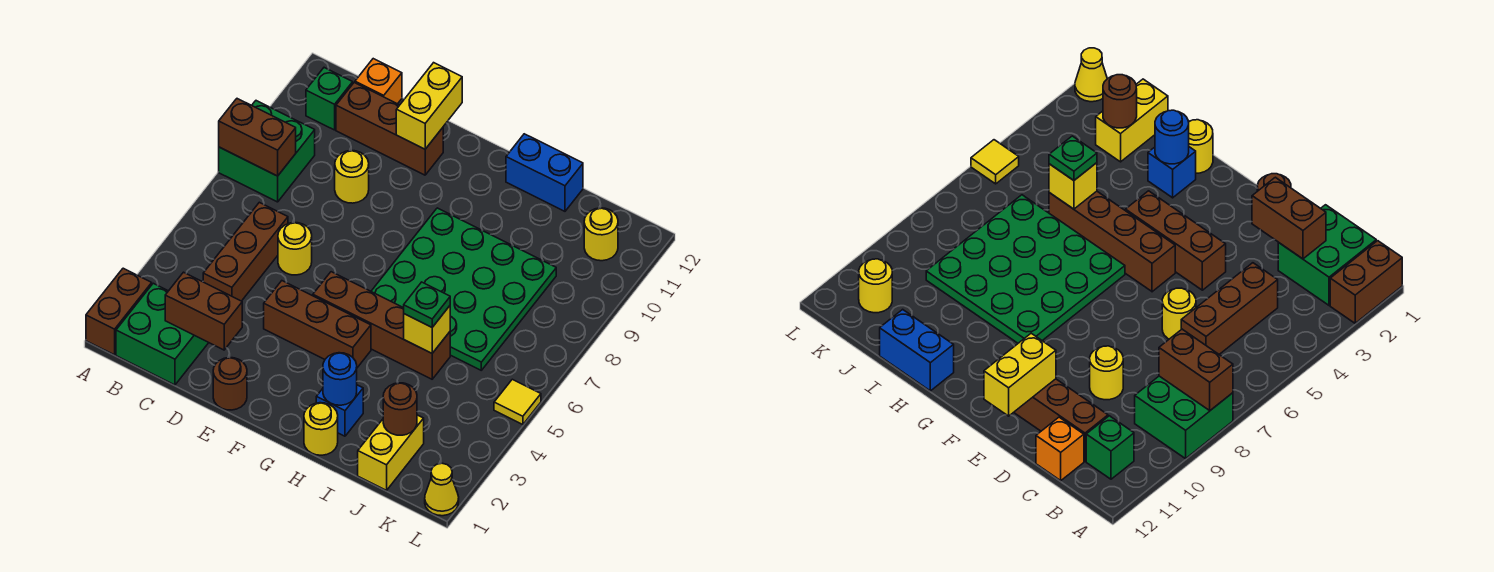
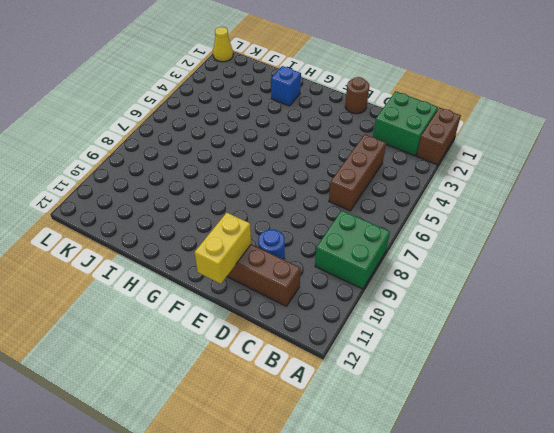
blue 1x1 round brick [258,229,285,260] -> blue 1x1 round brick moved to [323,353,357,405]
none -> green 1x1 brick [306,68,353,130]
none -> orange 1x1 brick [355,59,402,104]
none -> yellow 1x1 round brick [278,223,312,275]

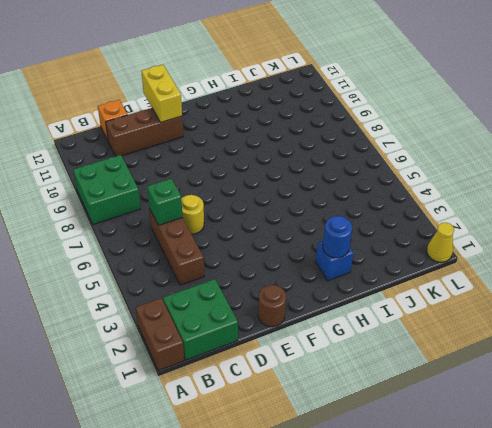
green 1x1 brick [147,179,183,225] -> green 1x1 brick moved to [306,68,353,130]
none -> yellow 1x1 round brick [335,151,369,203]
none -> brown 1x3 brick [264,281,371,368]
none -> brown 1x4 brick [313,272,450,379]

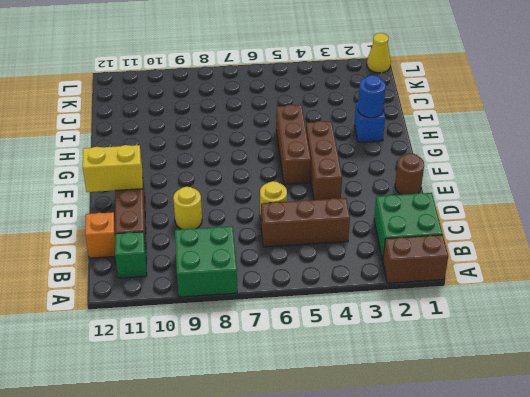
brown 1x3 brick [276,105,311,184] -> brown 1x4 brick [313,272,450,379]
none -> green 4x4 plate [371,208,556,370]
none -> yellow 1x1 round brick [304,403,338,455]
none -> blue 1x2 brick [506,134,583,211]

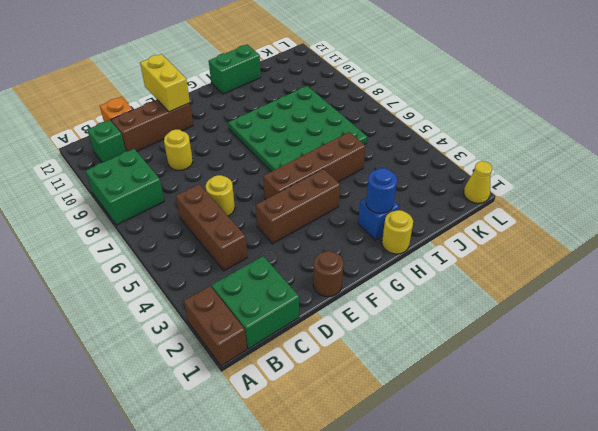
green 1x2 brick [209,45,261,94] -> blue 1x2 brick [506,134,583,211]
none -> yellow 1x2 brick [358,415,424,490]
none -> yellow 1x1 round brick [584,208,618,261]
none -> yellow 1x1 tile [494,379,541,425]

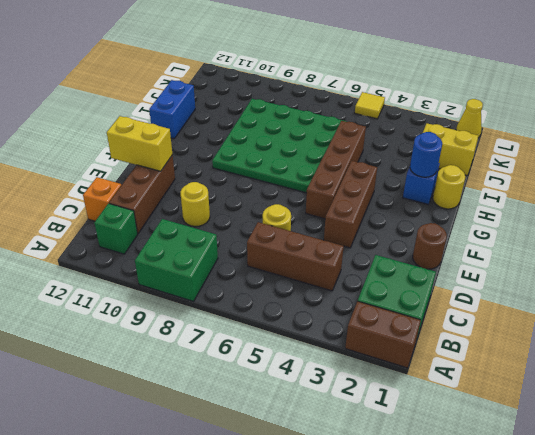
none -> yellow 1x1 round brick [584,208,618,261]
none -> brown 1x2 brick [219,99,296,176]
none -> brown 1x2 brick [165,272,242,350]

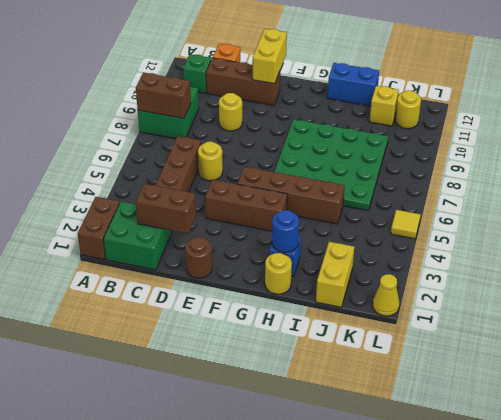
yellow 1x1 brick [370,86,399,126] -> yellow 1x1 brick moved to [404,306,450,353]
none -> brown 1x1 round brick [383,383,417,435]
none -> green 1x1 plate [404,282,450,327]

